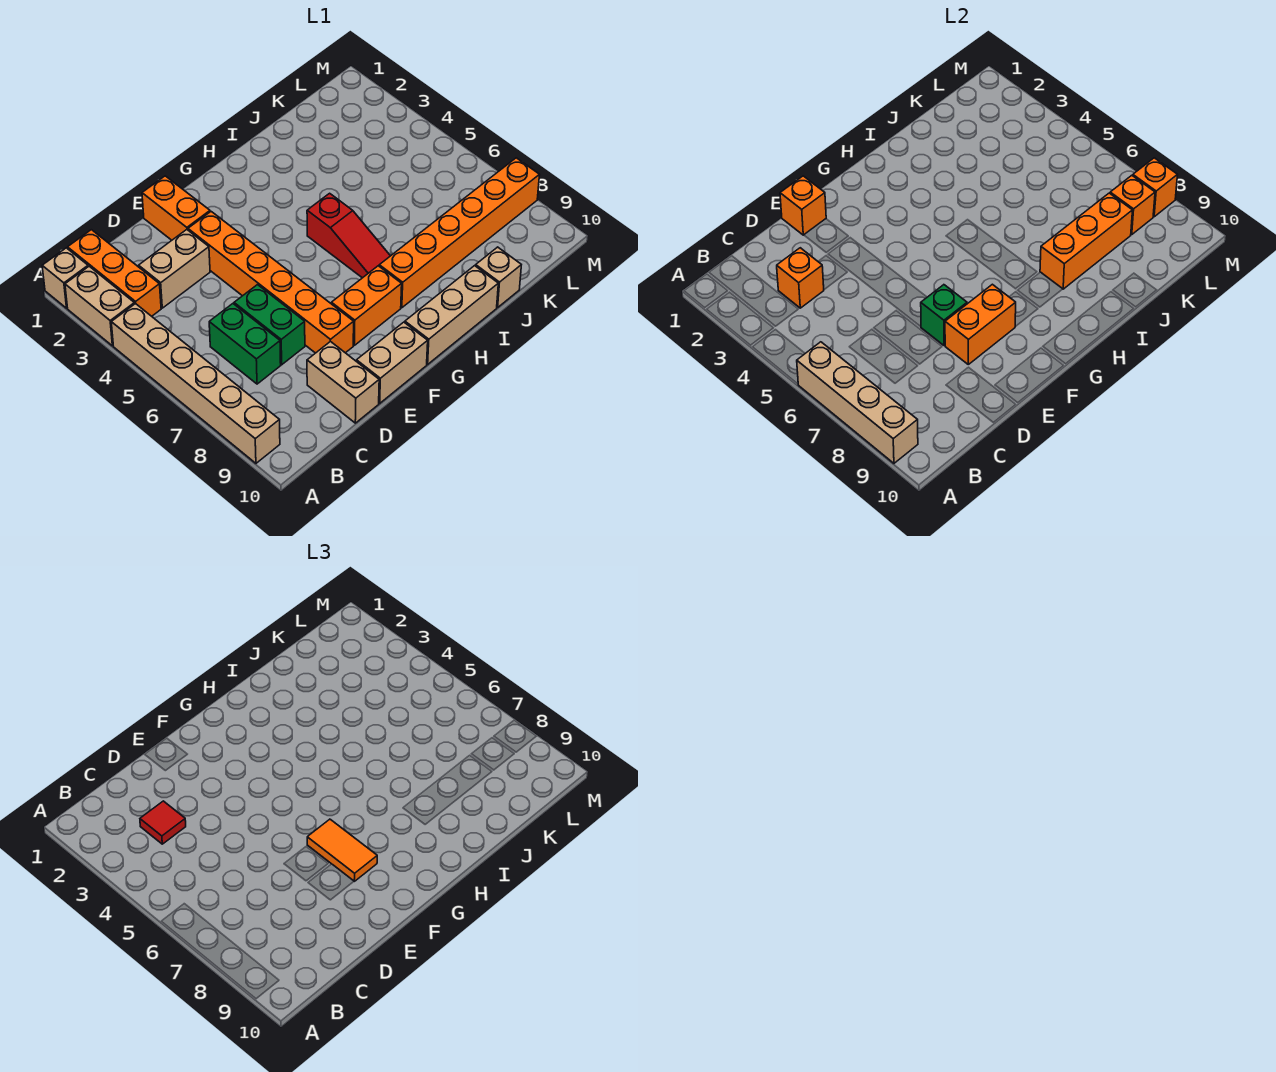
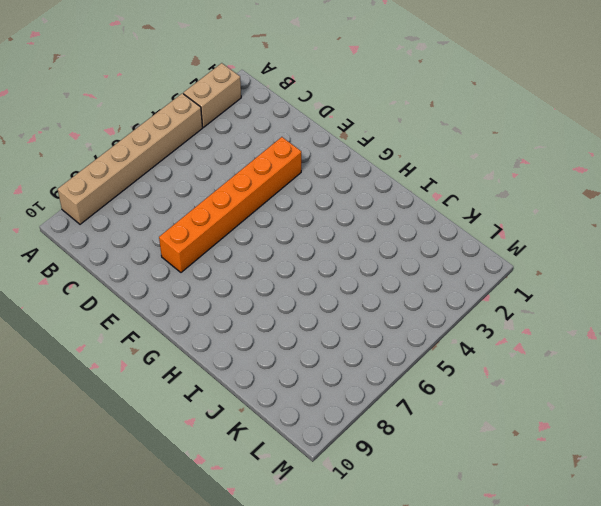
none -> tan 1x1 brick [42,248,88,308]
none -> orange 1x3 brick [68,230,161,316]
none -> tan 1x2 brick [139,230,210,308]

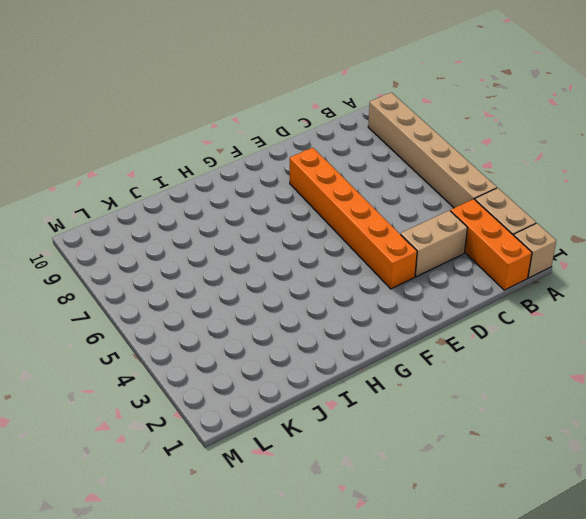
none -> green 1x2 brick [209,304,281,384]
none -> green 1x2 brick [234,285,305,365]
none -> tan 1x2 brick [307,341,379,423]

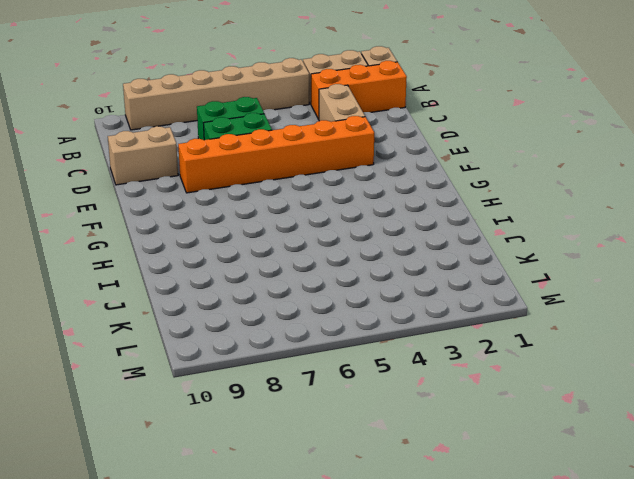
none -> orange 1x2 brick [142,176,210,240]
none -> tan 1x2 brick [357,322,428,403]
none -> orange 1x2 brick [331,266,402,345]

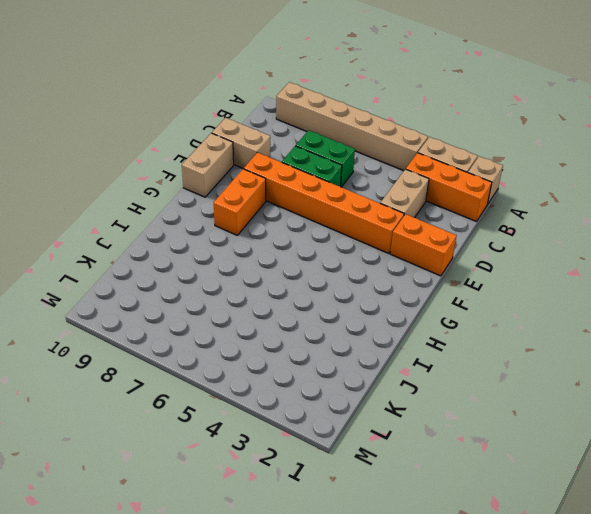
none -> tan 1x3 brick [405,266,498,364]
none -> red 1x3 slope [307,193,390,278]
none -> orange 1x6 brick [379,158,539,308]

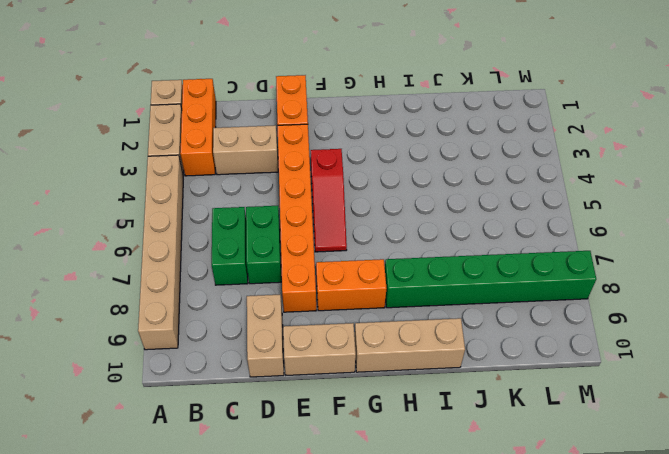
red 1x3 slope [311,149,347,252] -> red 1x3 slope moved to [307,193,390,278]
green 1x6 brick [385,251,596,308] -> orange 1x6 brick [379,158,539,308]
none -> tan 1x1 brick [476,247,521,307]
none -> tan 1x4 brick [797,342,918,463]
none -> orange 1x1 brick [777,248,824,308]

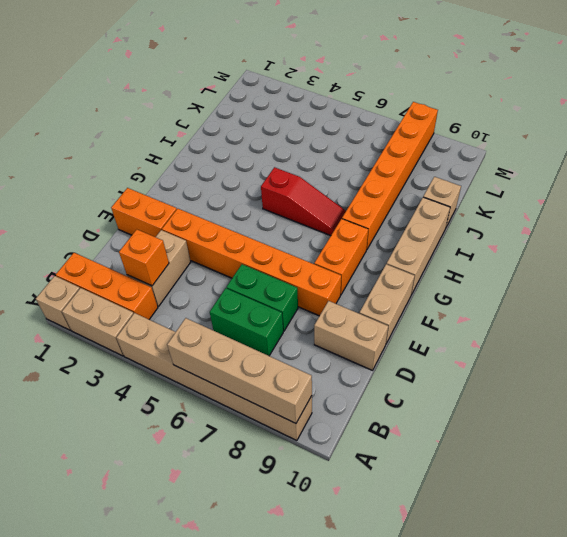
none -> orange 1x1 brick [780,176,826,235]
none -> green 1x1 brick [921,285,967,345]
none -> orange 1x2 brick [945,284,1016,364]

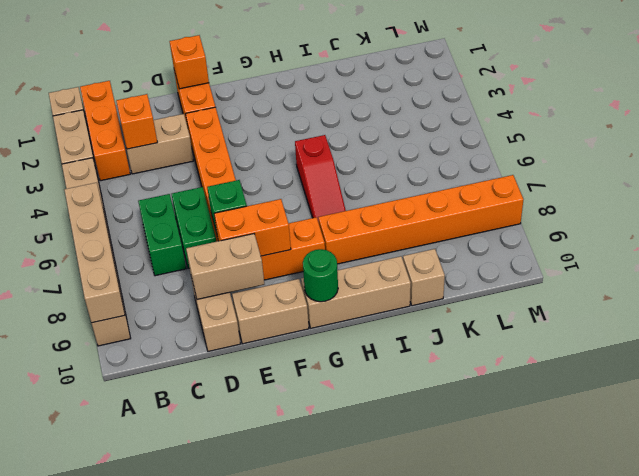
tan 1x2 brick [186,234,264,299] -> none
green 1x1 round brick [303,249,338,302] -> none
none -> orange 1x3 brick [1040,193,1133,289]
none -> orange 1x1 brick [1110,175,1155,235]
none -> orange 1x1 brick [1133,158,1177,217]

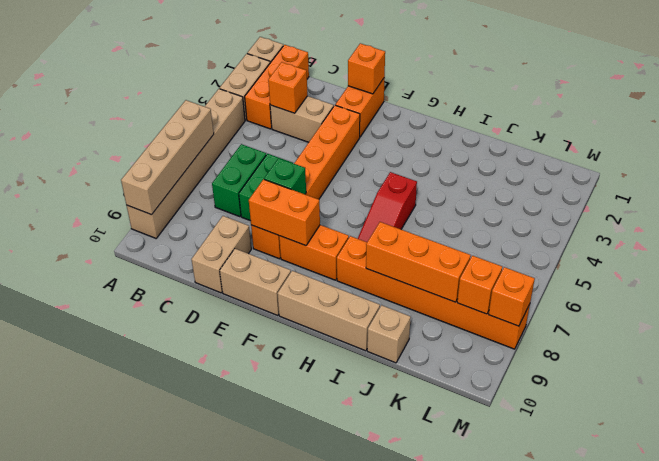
none -> red 1x1 tile [140,801,186,844]
none -> orange 1x2 tile [307,819,377,881]

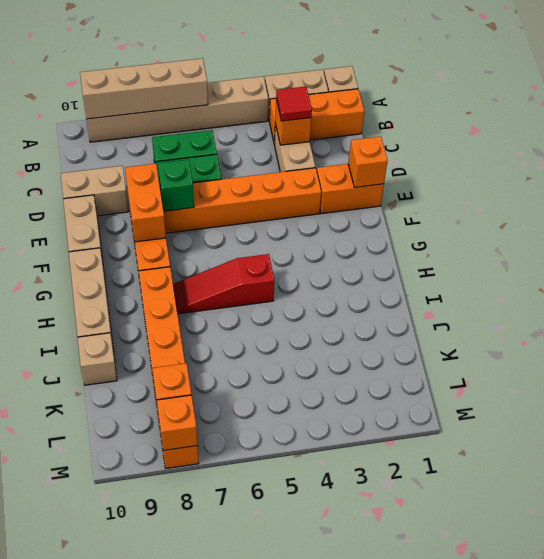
none -> orange 1x3 brick [1040,193,1133,289]
none -> orange 1x2 tile [307,819,377,881]

